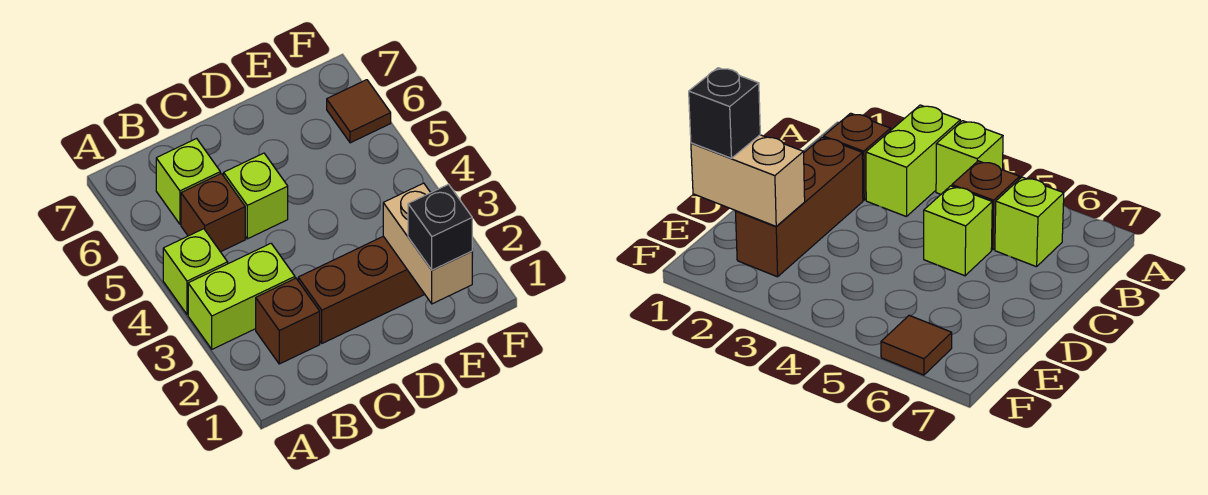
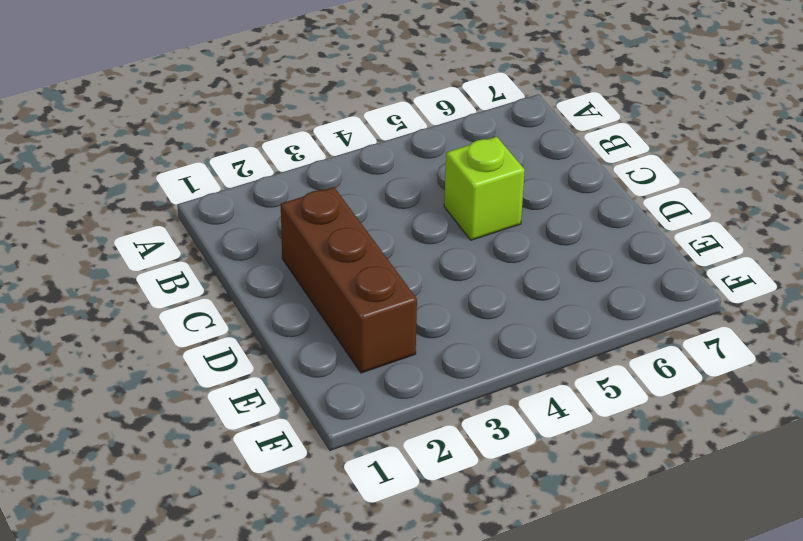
none -> lime 1x2 brick [188,244,295,349]
none -> lime 1x1 brick [163,229,228,314]

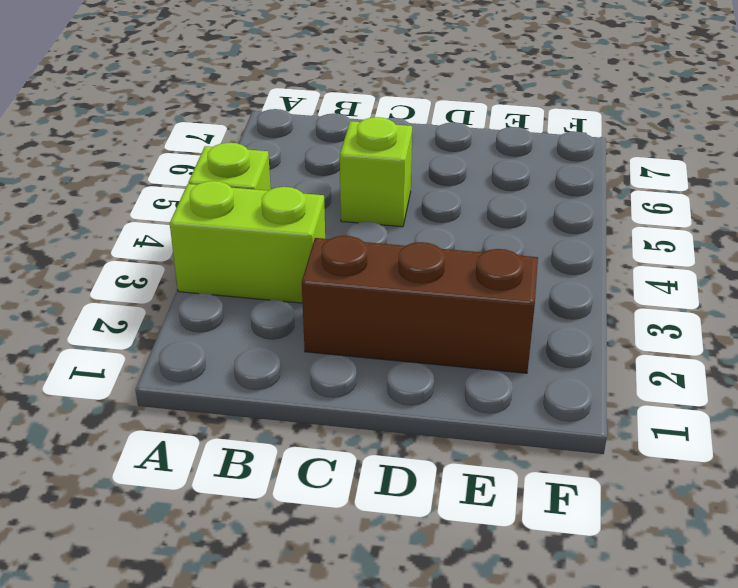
none -> brown 1x1 brick [256,278,320,364]
none -> brown 1x1 brick [181,173,245,252]

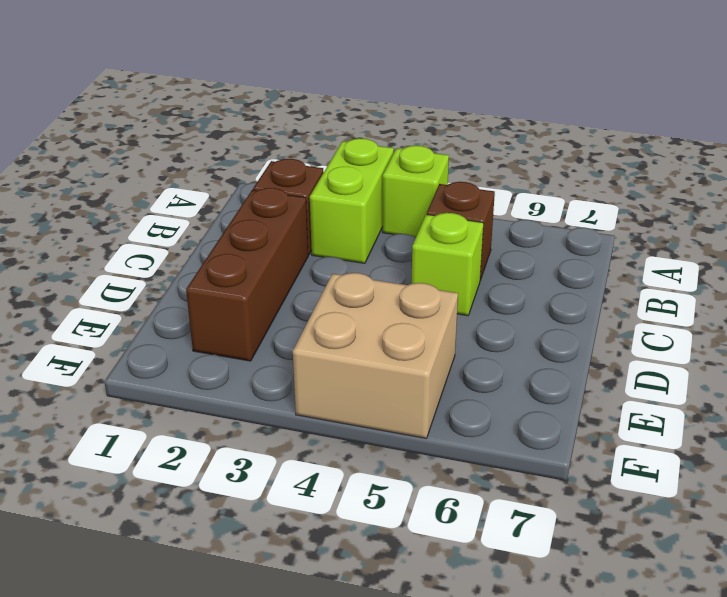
tan 2x2 brick [293,273,458,438] -> none
none -> lime 1x1 brick [156,138,220,224]
none -> brown 1x1 tile [327,80,391,143]

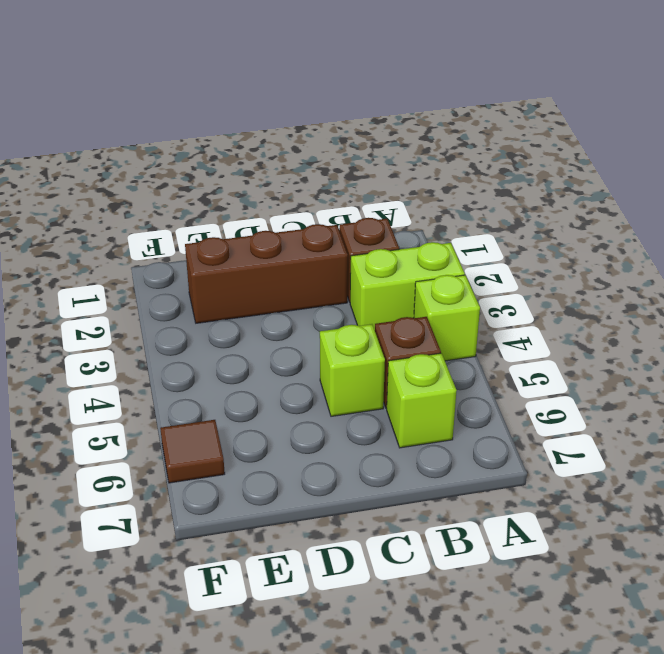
none -> tan 1x2 brick [383,183,472,304]
none -> black 1x1 brick [408,184,472,270]

